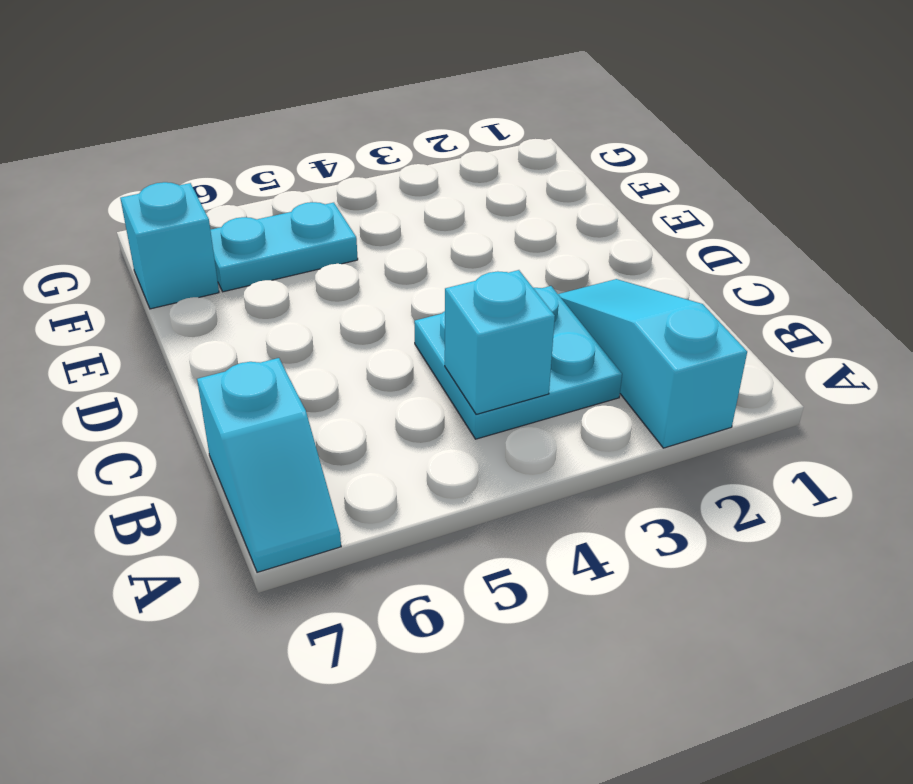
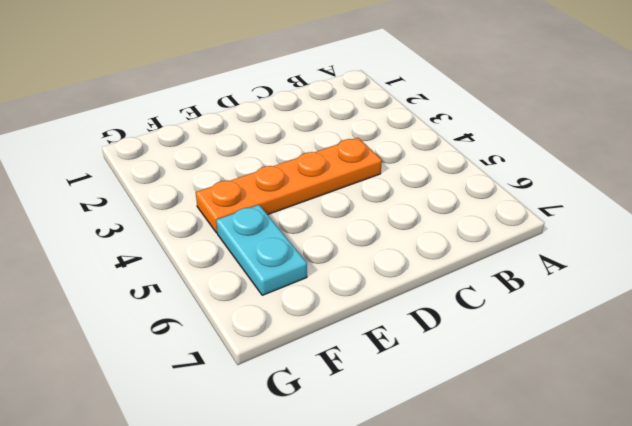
orange 1x4 plate [196,138,382,233] -> cyan 2x2 plate [414,286,622,439]
none -> cyan 1x3 slope [558,279,747,448]
none -> cyan 1x2 slope [197,358,341,572]

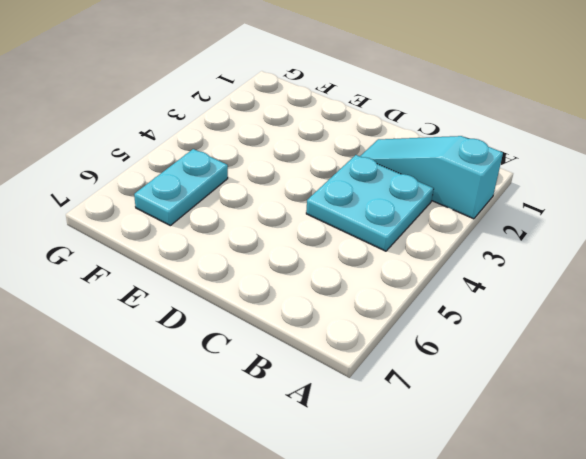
none -> cyan 1x2 slope [197,358,341,572]
none -> cyan 1x1 brick [120,182,219,309]

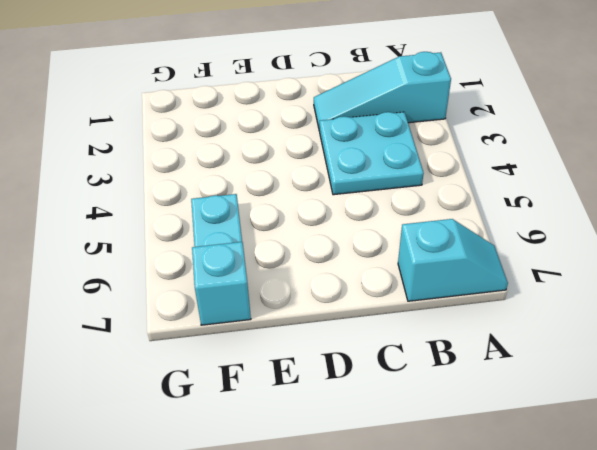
none -> cyan 1x1 brick [445,270,555,414]

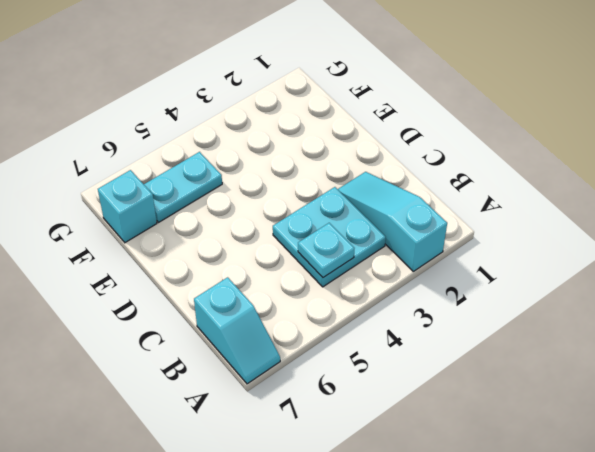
cyan 1x1 plate [298,223,354,278] -> cyan 1x1 brick [445,270,555,414]

